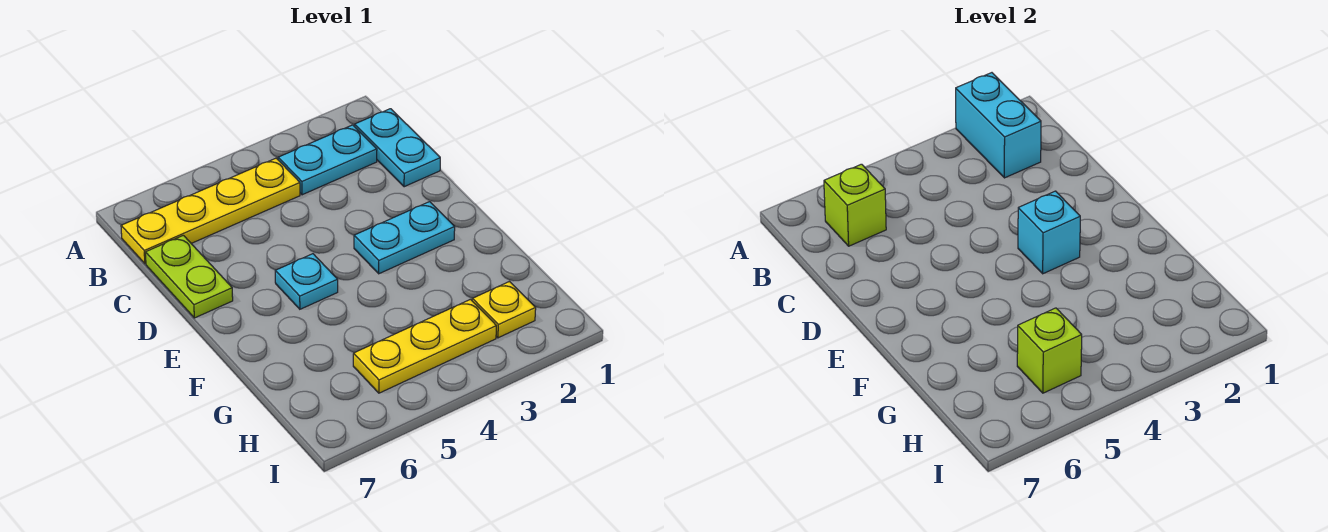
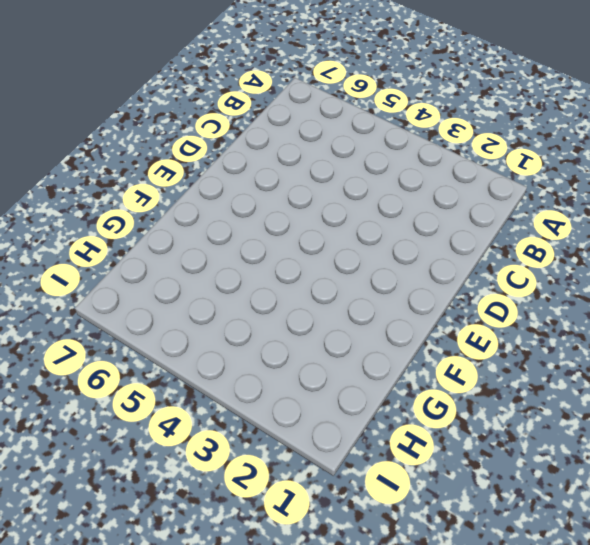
none -> cyan 1x2 plate [355,109,440,187]
none -> cyan 1x2 plate [278,125,377,195]
none -> yellow 1x4 plate [121,158,300,264]

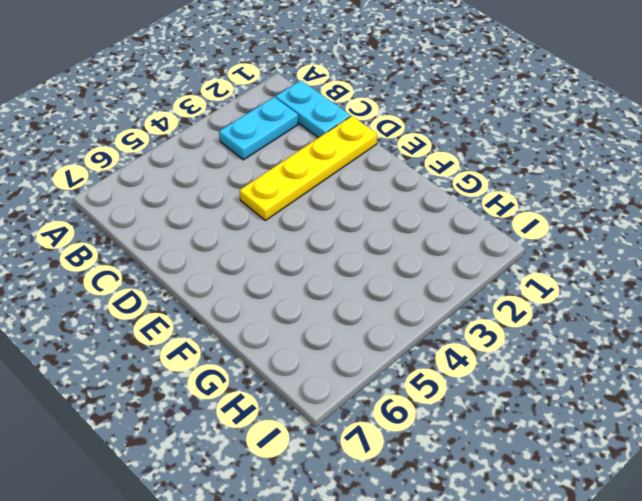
yellow 1x4 plate [240,116,377,220] -> yellow 1x4 plate moved to [121,158,300,264]
none -> lime 1x2 plate [145,235,233,318]
none -> cyan 1x2 plate [354,202,455,274]
none -> cyan 1x1 plate [275,254,338,309]

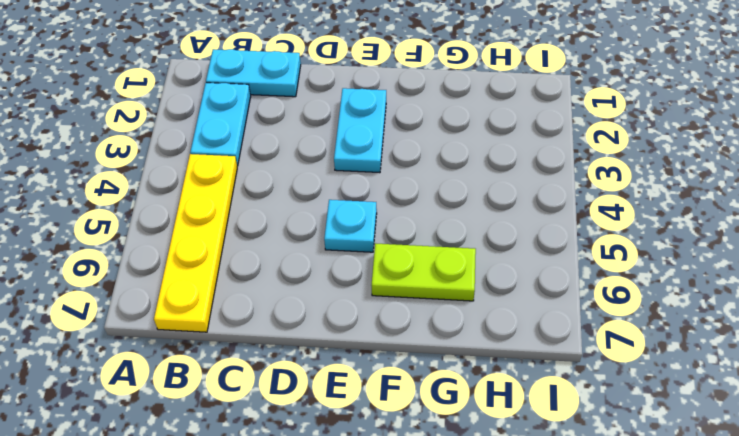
lime 1x2 plate [371,243,476,301] -> lime 1x2 plate moved to [145,235,233,318]
none -> yellow 1x1 plate [472,282,536,338]
none -> yellow 1x3 plate [353,299,496,393]
none -> cyan 1x2 brick [956,73,1041,178]

